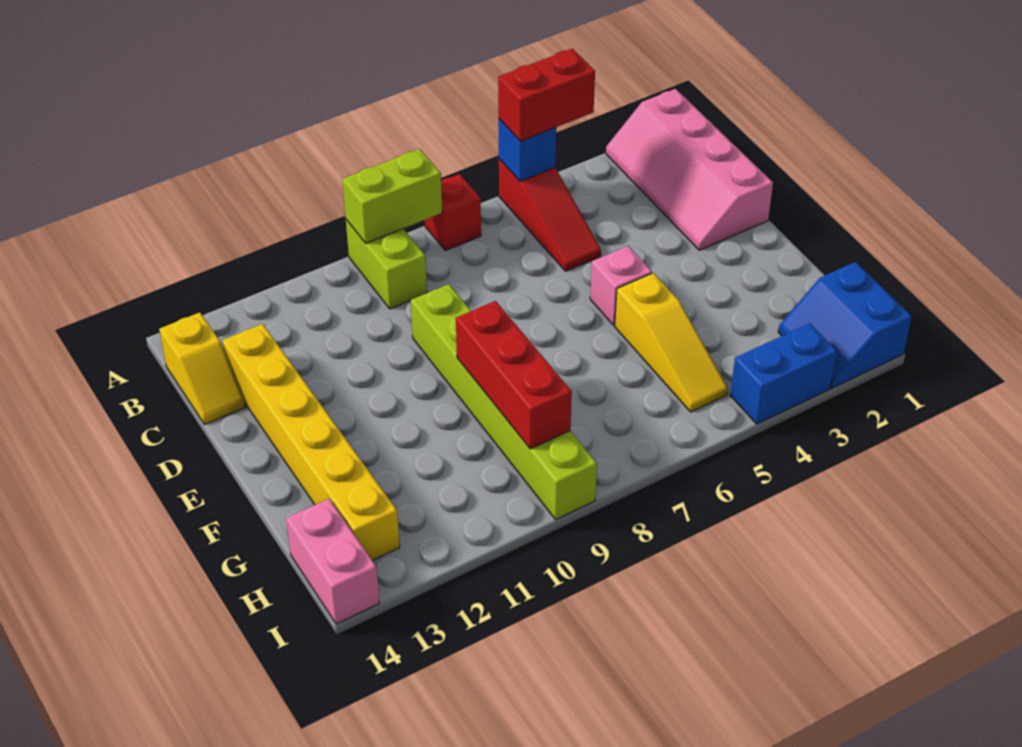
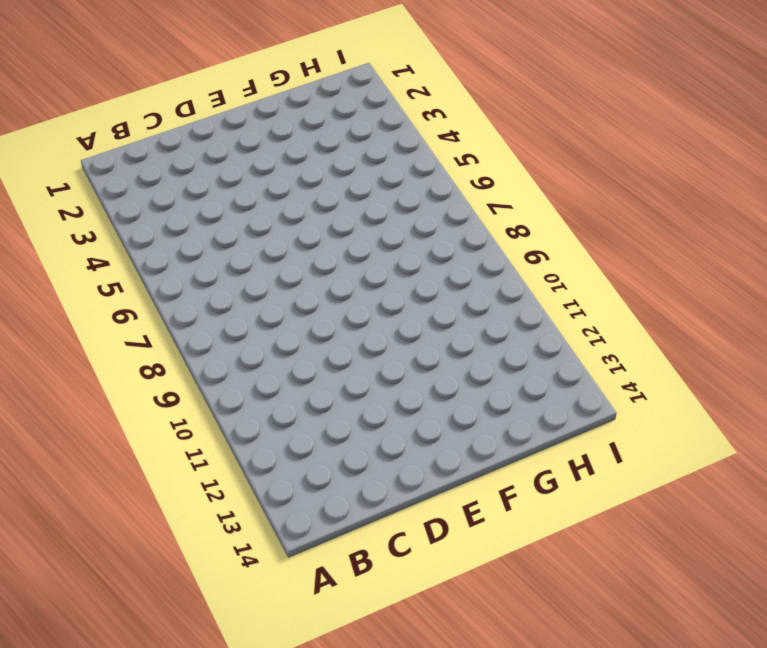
none -> pink 2x4 slope [606,89,773,250]
none -> red 1x3 slope [499,159,601,271]
none -> red 1x1 brick [425,174,481,251]

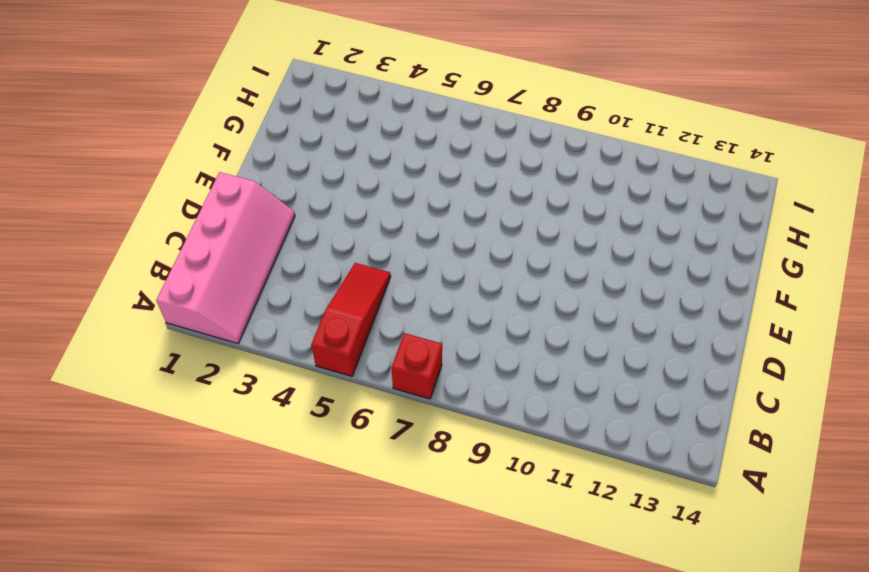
none -> lime 1x2 brick [346,220,427,309]
none -> yellow 1x2 slope [159,312,245,424]
none -> yellow 1x6 brick [222,324,400,560]

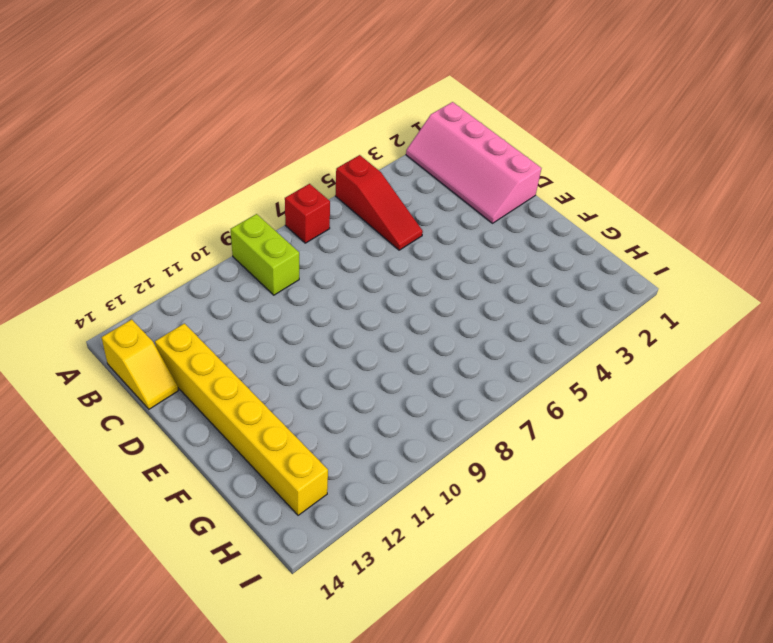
none -> lime 1x6 brick [411,284,597,519]
none -> pink 1x1 brick [590,246,652,325]
none -> yellow 1x3 slope [615,273,728,412]

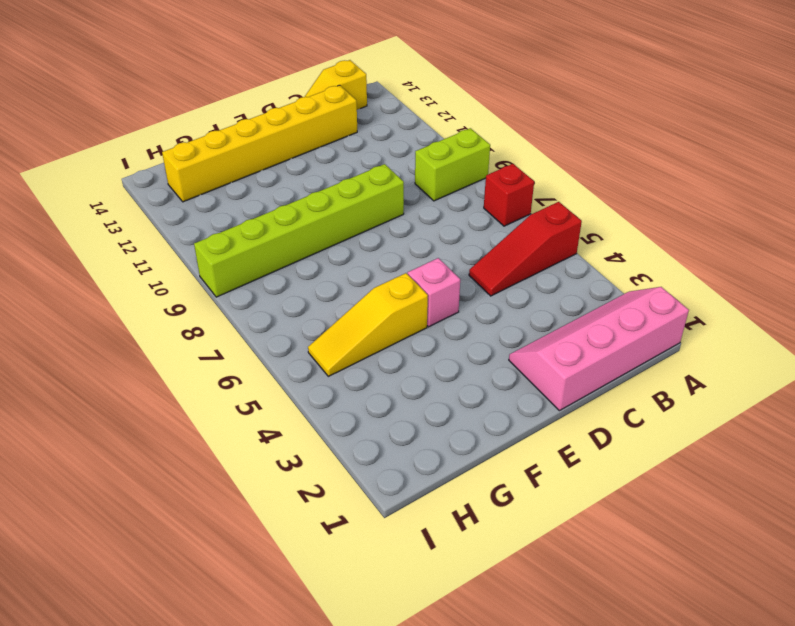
none -> blue 2x2 slope [778,262,912,388]
none -> pink 1x2 brick [286,499,379,624]
none -> blue 1x2 brick [730,323,837,424]

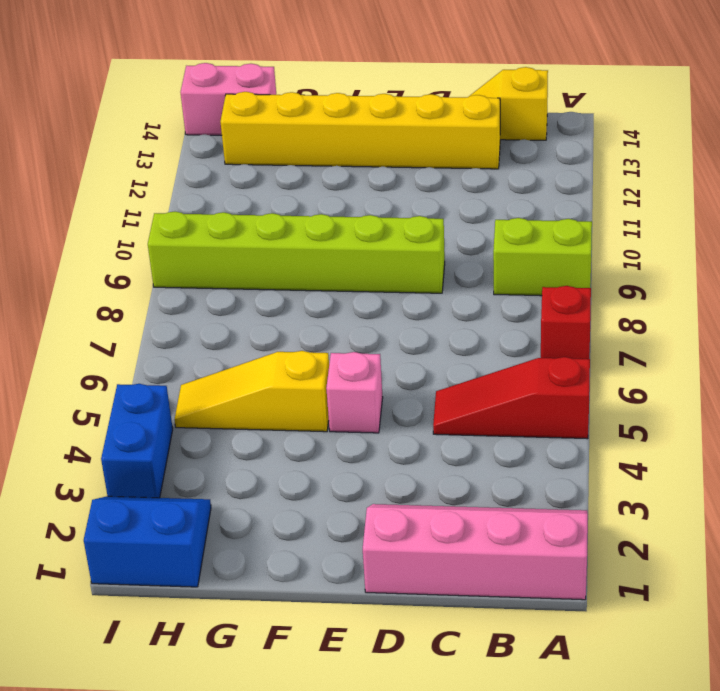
none -> blue 1x1 brick [499,119,556,181]
none -> lime 1x2 brick [342,149,442,243]
none -> red 1x3 brick [456,301,572,449]

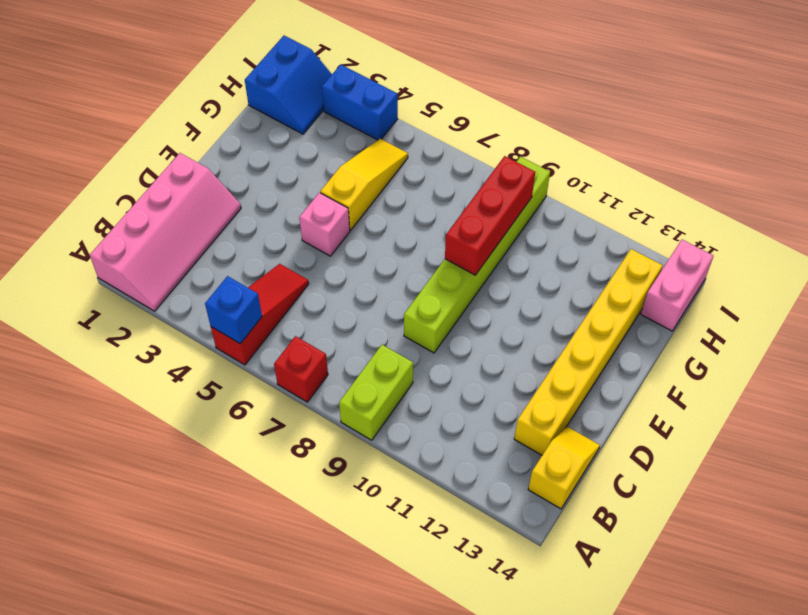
none -> lime 1x2 brick [342,149,442,243]
none -> red 1x2 brick [498,49,595,141]

